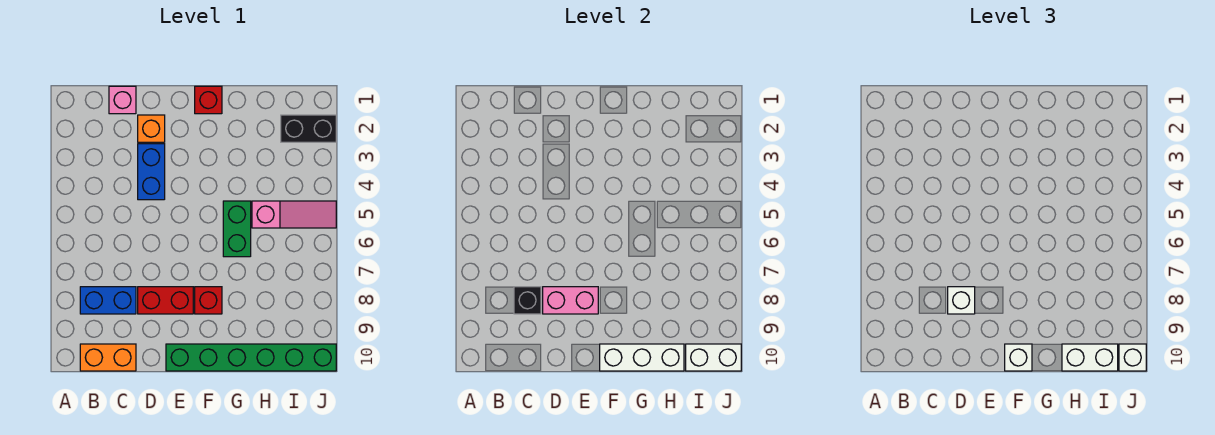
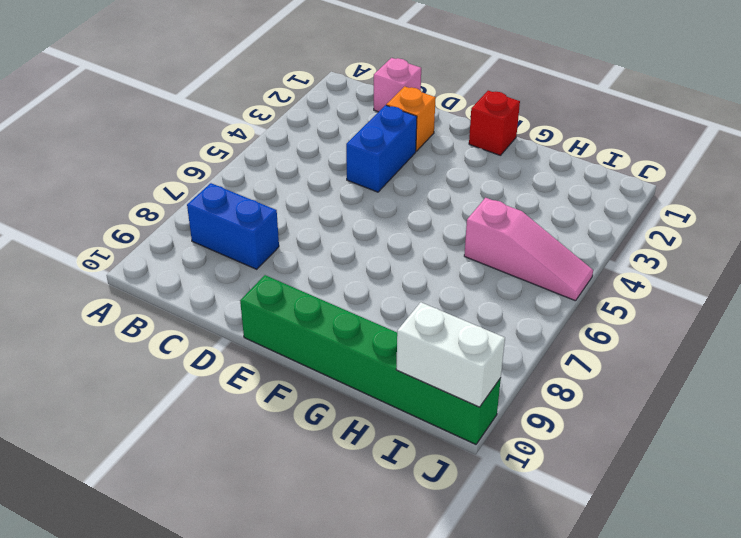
none -> orange 1x2 brick [80,344,136,371]
none -> red 1x2 brick [138,287,193,314]
none -> red 1x1 brick [195,287,222,314]

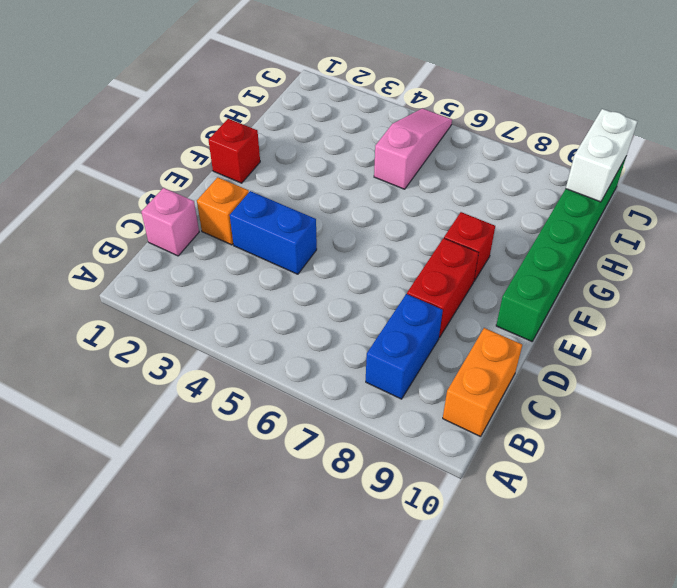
none -> green 1x2 brick [223,201,251,257]
none -> black 1x2 brick [281,115,336,142]
none -> black 1x1 brick [514,287,541,314]

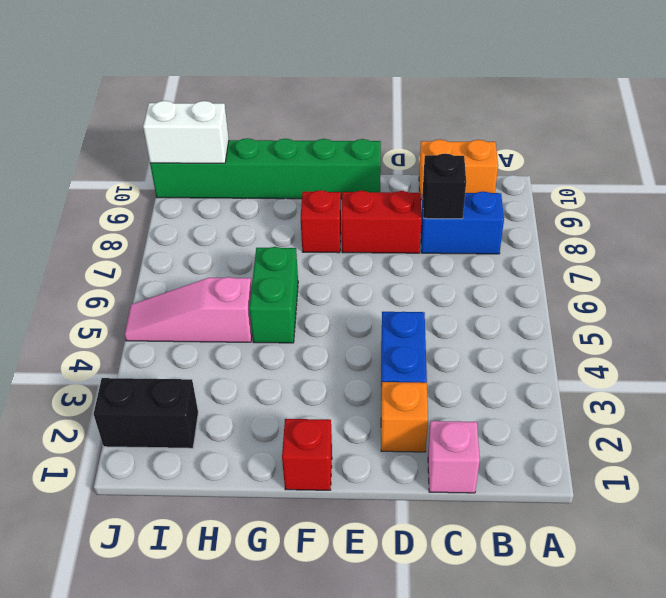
none -> pink 1x2 brick [543,287,598,314]
none -> white 1x3 brick [600,344,684,371]
none -> white 1x1 brick [948,287,975,314]

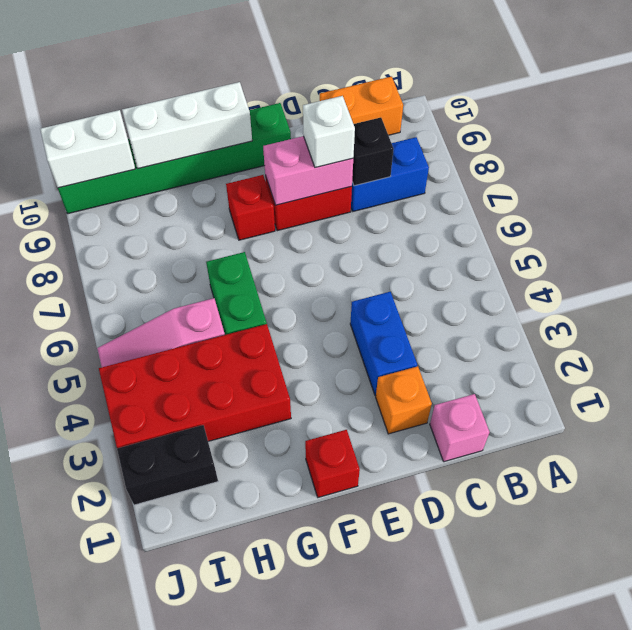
red 2x4 brick [99,324,291,448] -> none
none -> white 1x1 brick [1005,344,1032,371]
none -> white 1x2 brick [1062,344,1118,371]
none -> white 1x1 brick [1119,344,1146,371]

